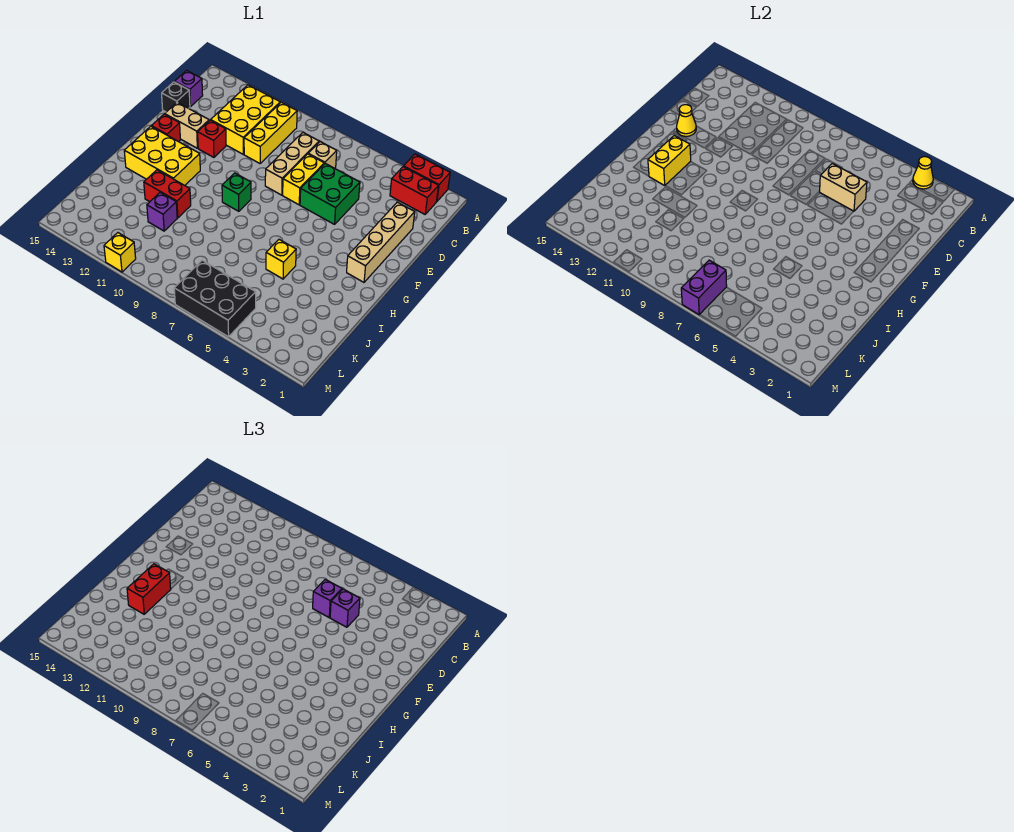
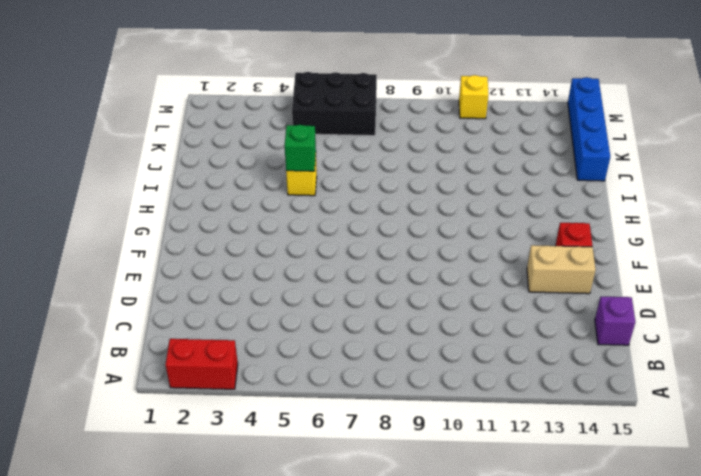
green 1x1 brick [285,125,316,171] -> green 1x1 brick moved to [222,173,251,211]
blue 1x4 brick [568,77,610,181] -> none
none -> red 1x2 brick [390,167,438,214]
none -> yellow 1x3 brick [244,102,297,163]
none -> yellow 2x3 brick [211,85,280,154]

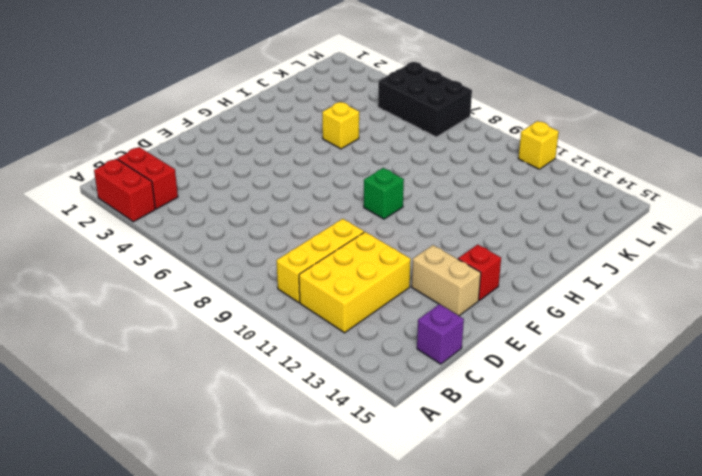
none -> tan 1x1 brick [308,142,337,168]
none -> tan 1x3 brick [265,133,319,195]
none -> tan 1x4 brick [347,202,415,282]

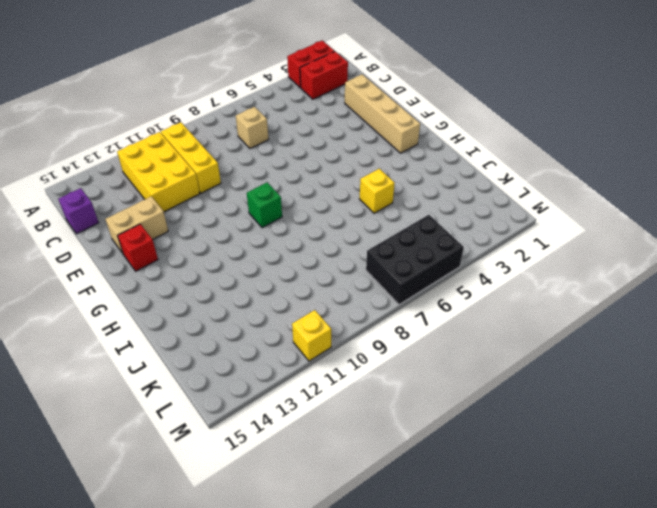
none -> tan 1x3 brick [265,133,319,195]
none -> green 2x2 brick [300,163,360,224]
none -> yellow 1x2 brick [283,154,324,205]

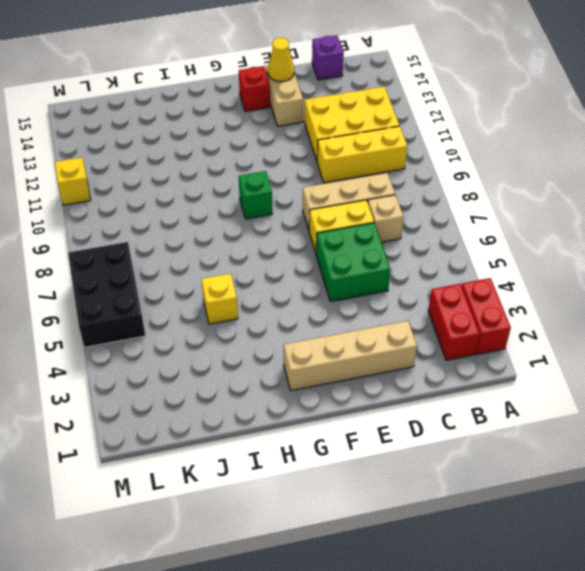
none -> black 1x1 brick [162,82,190,112]
none -> red 1x1 brick [198,120,226,157]
none -> yellow 2x3 brick [124,126,200,185]

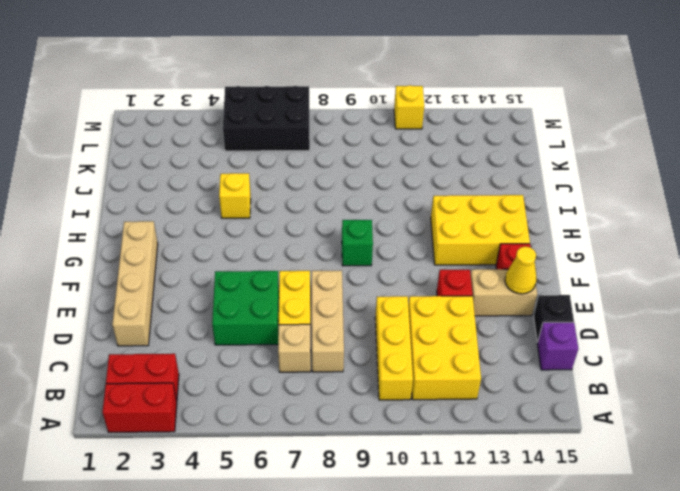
none -> red 1x2 brick [144,170,191,218]
none -> purple 1x1 brick [147,193,177,231]
none -> yellow 1x1 cone [913,157,933,189]

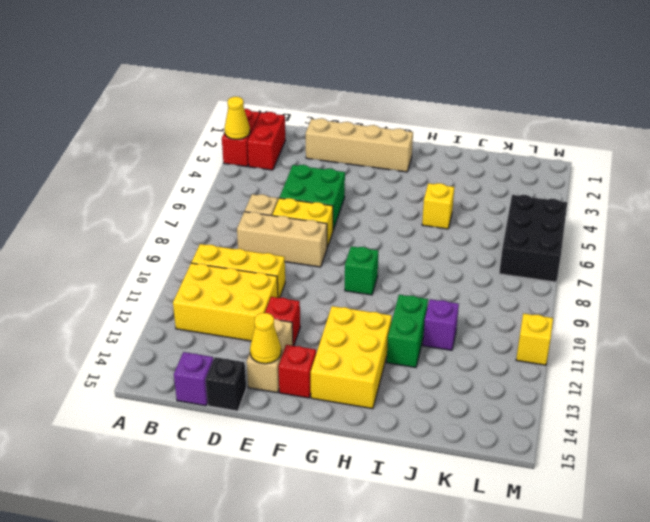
green 1x2 brick [387,295,428,367] -> red 1x2 brick [144,170,191,218]
none -> tan 1x2 brick [820,163,867,211]
none -> yellow 1x2 brick [648,136,691,186]
none -> purple 1x2 brick [681,260,727,315]

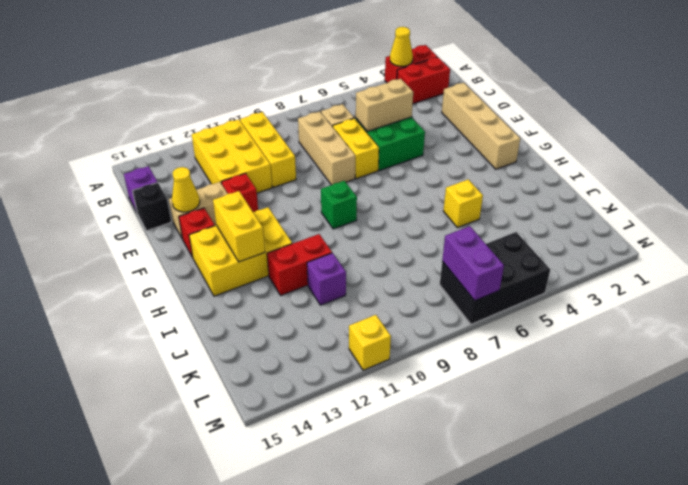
none -> purple 1x1 brick [330,589,360,627]
none -> purple 1x1 brick [313,579,342,617]
none -> red 1x2 brick [127,564,171,614]

